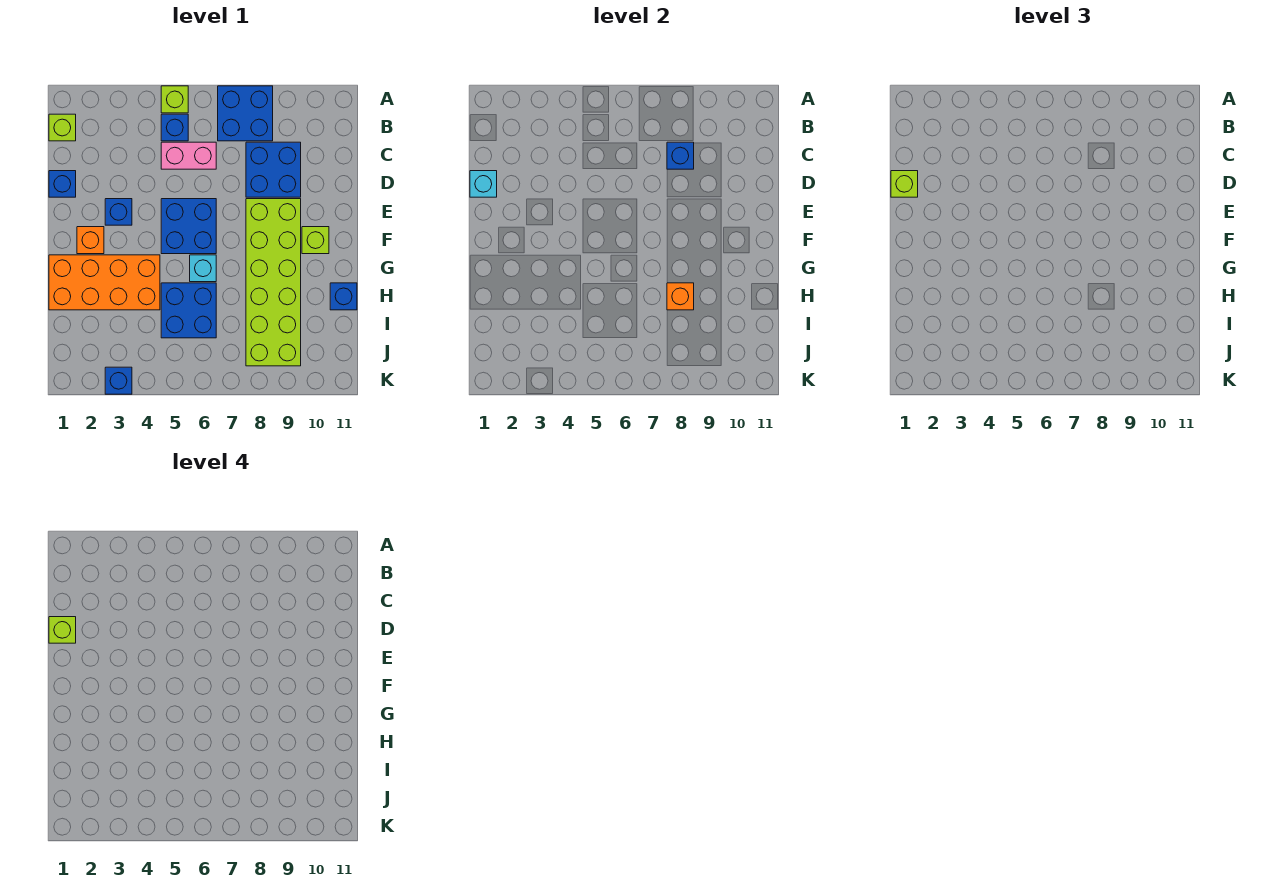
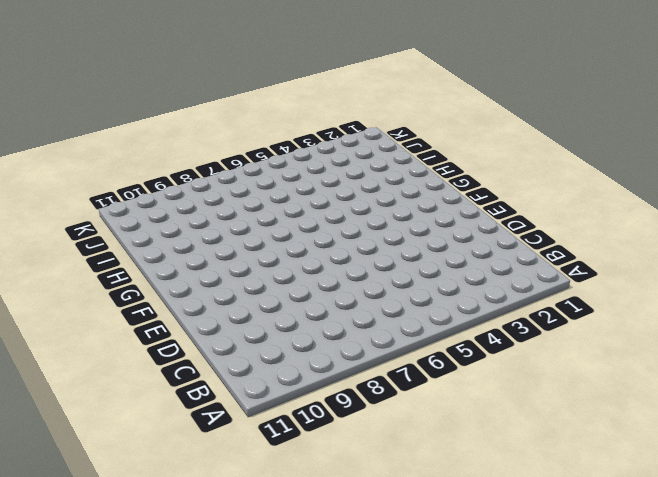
none -> lime 1x1 brick [161,86,188,113]
none -> blue 2x2 brick [218,86,273,141]
none -> lime 1x1 brick [49,114,76,141]

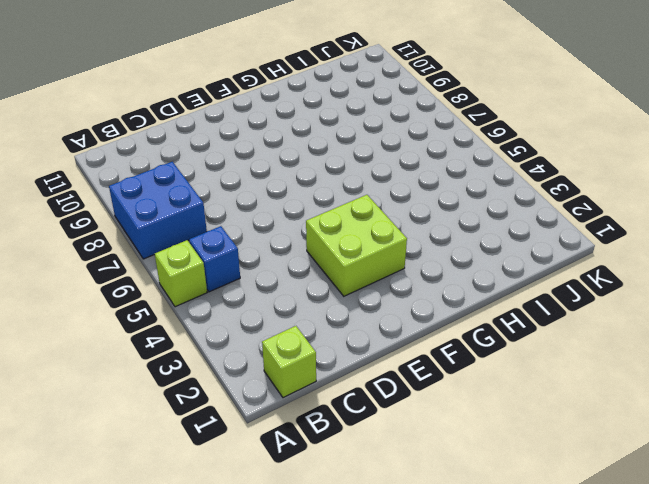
lime 2x2 brick [306,195,407,296] -> blue 1x1 brick [105,199,132,225]
none -> pink 1x2 brick [161,142,216,169]
none -> blue 2x2 brick [246,142,301,197]
none -> blue 1x1 brick [49,171,76,197]

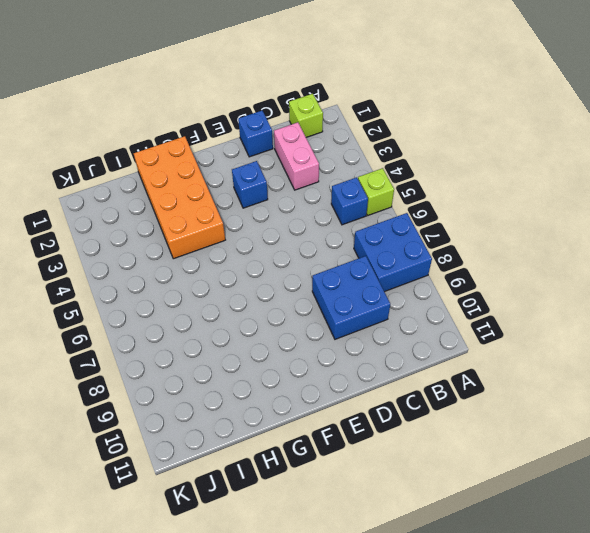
pink 1x2 brick [274,122,319,190] -> pink 1x2 brick moved to [161,142,216,169]
none -> blue 2x2 brick [161,199,216,254]
none -> lime 2x6 brick [246,199,301,366]
none -> orange 1x1 brick [77,227,104,254]

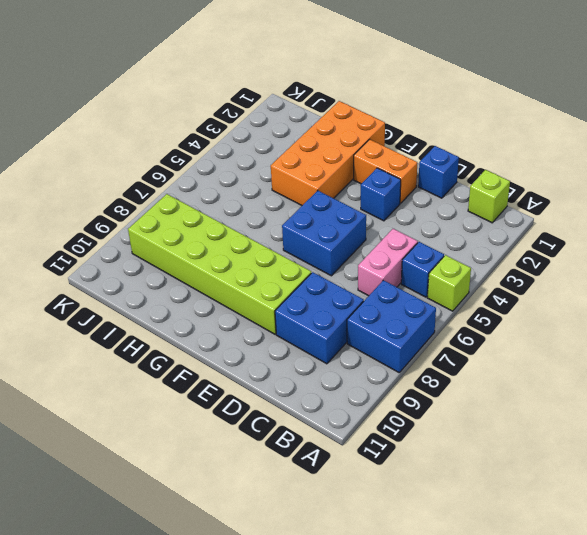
orange 1x2 brick [354,139,417,203] -> orange 1x1 brick [77,227,104,254]
none -> lime 1x1 brick [302,227,329,254]
none -> cyan 1x1 brick [190,255,216,282]
none -> blue 2x2 brick [161,283,216,338]

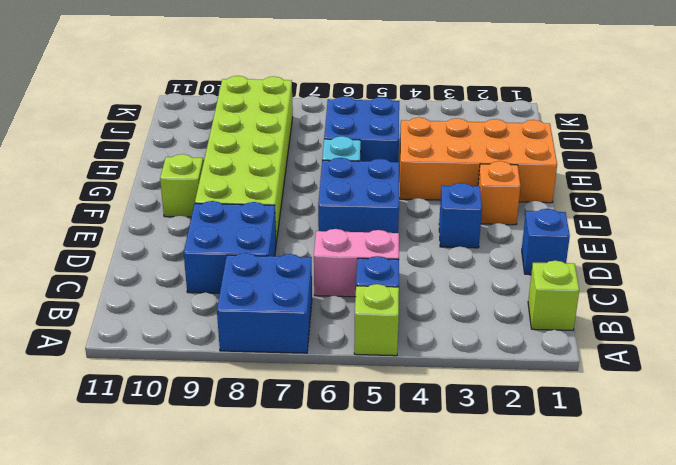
none -> blue 1x1 brick [330,283,357,310]
none -> blue 1x1 brick [105,367,132,394]
none -> blue 1x1 brick [667,142,694,169]

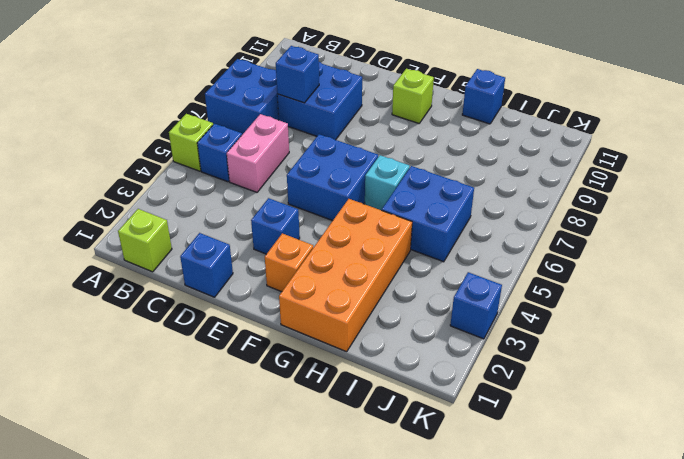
none -> lime 2x6 brick [246,199,301,366]
none -> cyan 1x1 brick [470,171,497,197]
none -> orange 1x1 brick [667,283,694,310]

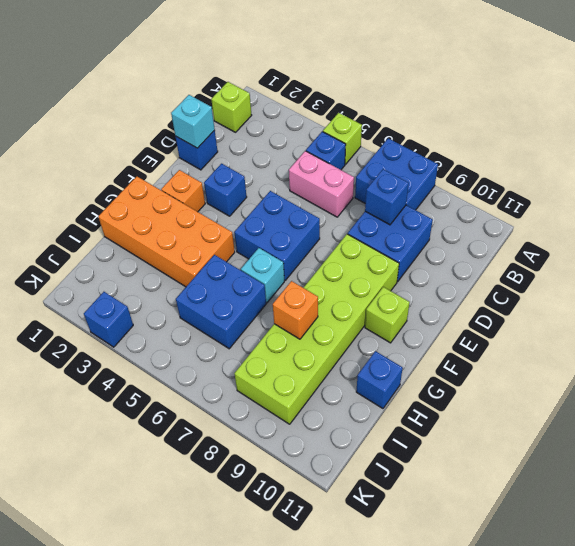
none -> lime 1x1 brick [891,171,918,197]
none -> lime 1x1 brick [49,617,76,643]

